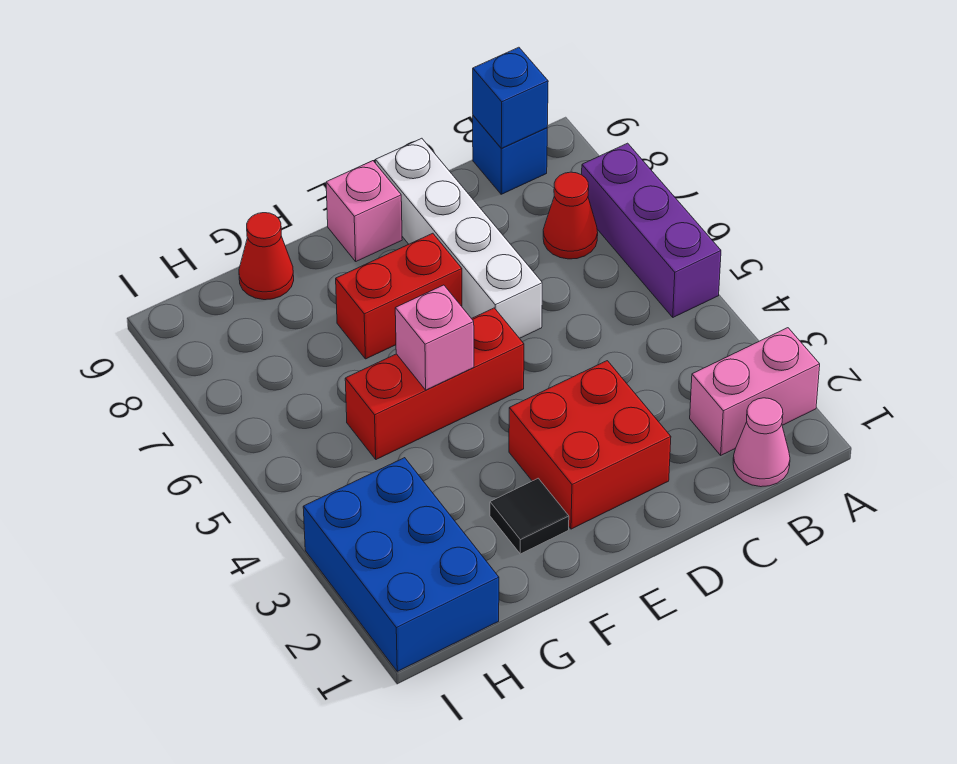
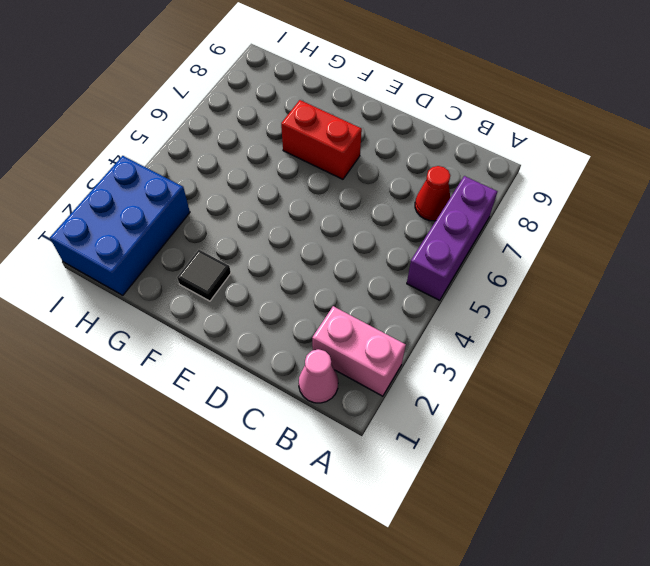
none -> blue 1x1 brick [473,116,547,194]
none -> red 2x2 brick [509,361,671,529]
none -> white 1x4 brick [375,138,542,338]

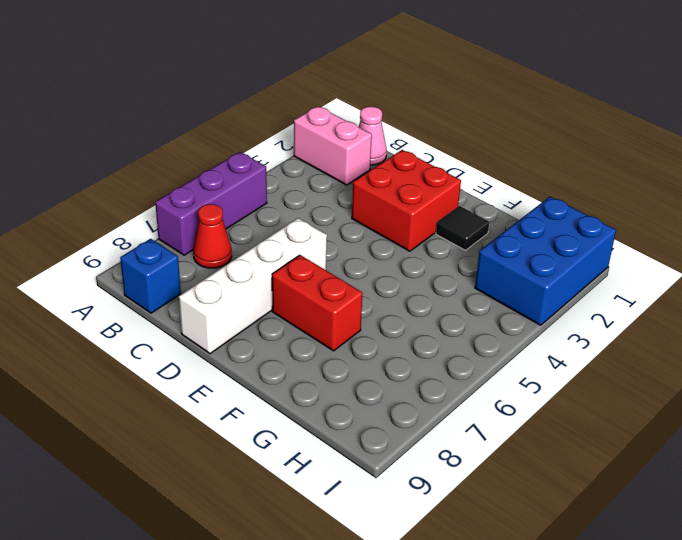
none -> red 1x3 brick [345,308,524,459]
none -> pink 1x1 brick [326,161,402,261]
none -> red 1x1 cone [239,213,294,300]

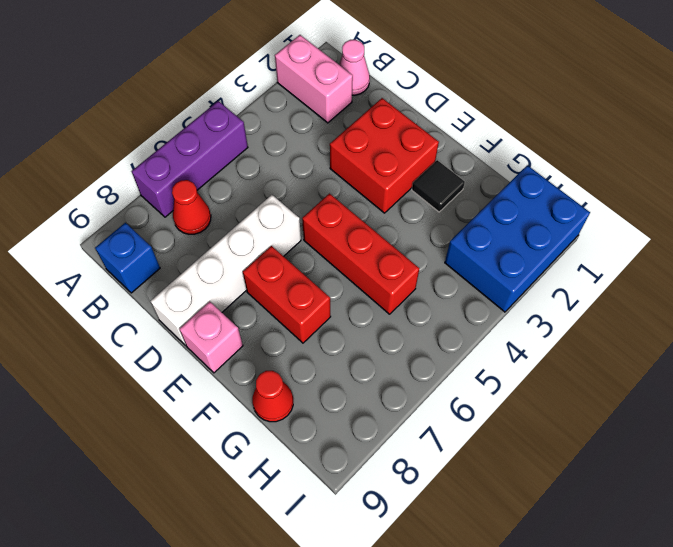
none -> blue 1x1 brick [473,47,548,148]
none -> pink 1x1 brick [395,285,474,390]

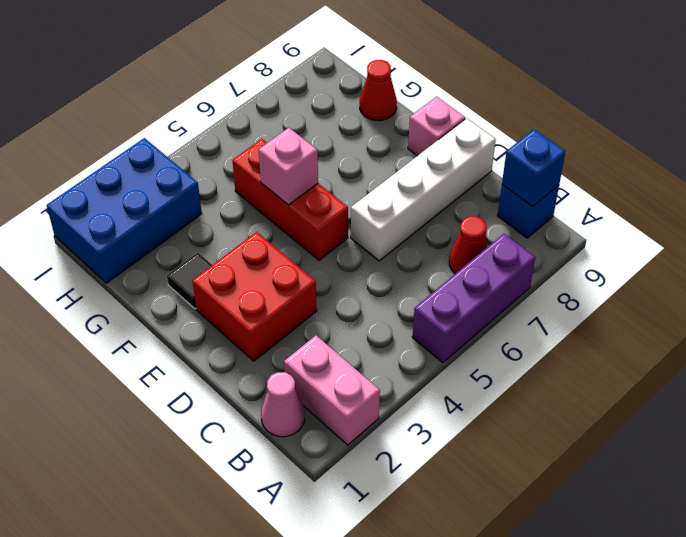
none -> red 1x2 brick [336,233,462,359]

